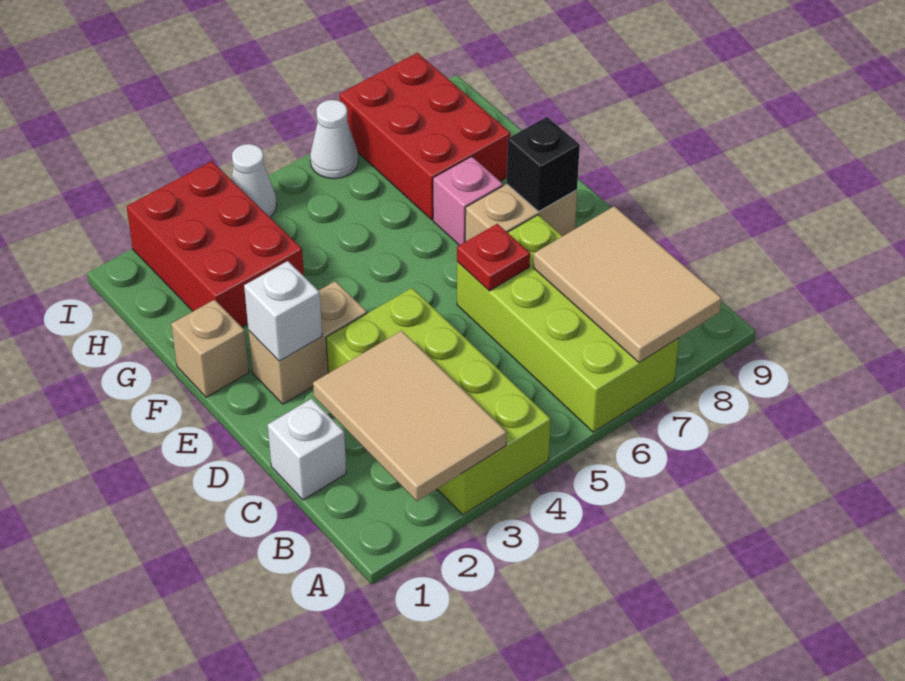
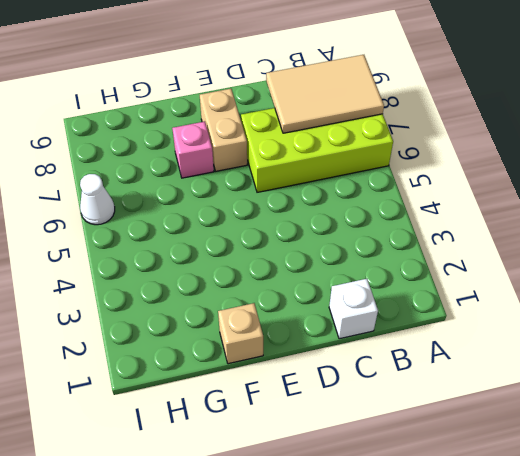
none -> lime 2x4 brick [326,288,551,515]
none -> tan 1x2 brick [249,281,367,404]
none -> red 2x3 brick [126,161,304,327]

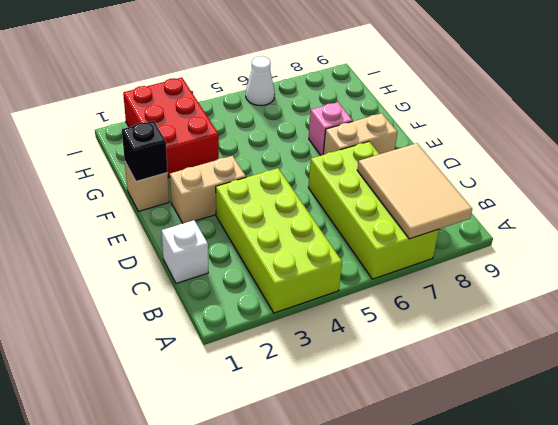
black 1x1 brick [122,121,167,181] -> black 1x1 brick moved to [507,117,580,211]
none -> red 2x3 brick [339,53,510,220]
none -> white 1x1 cone [231,144,277,217]
none -> tan 2x3 tile [313,331,507,501]

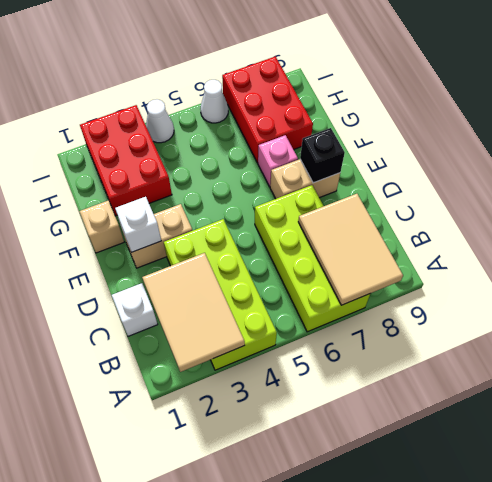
none -> red 1x1 plate [457,224,530,291]

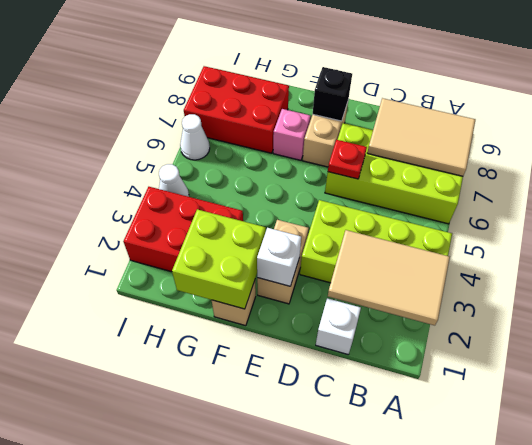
lime 2x2 brick [172,209,266,309] -> none

